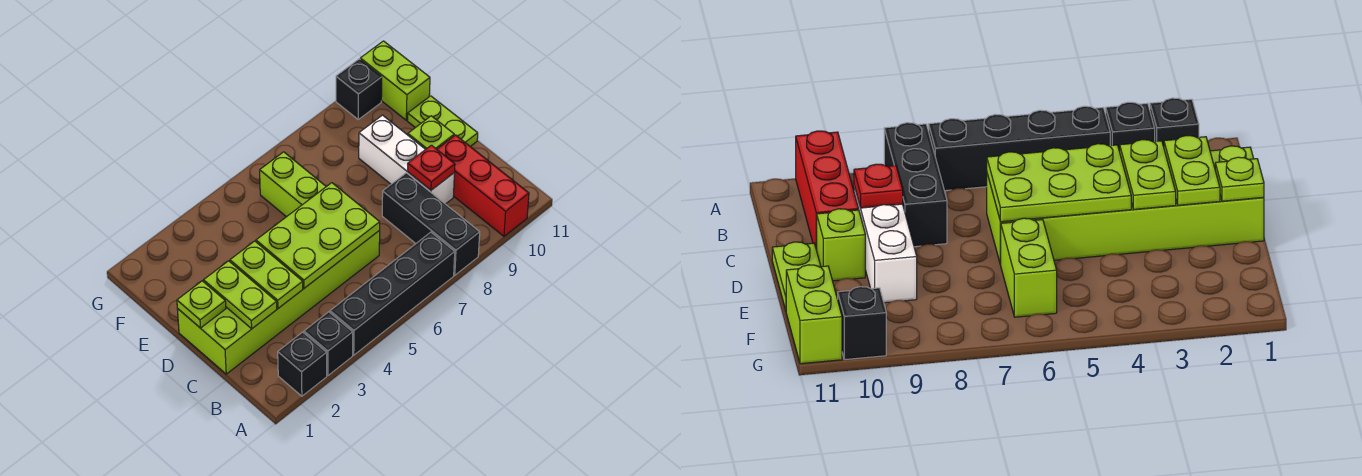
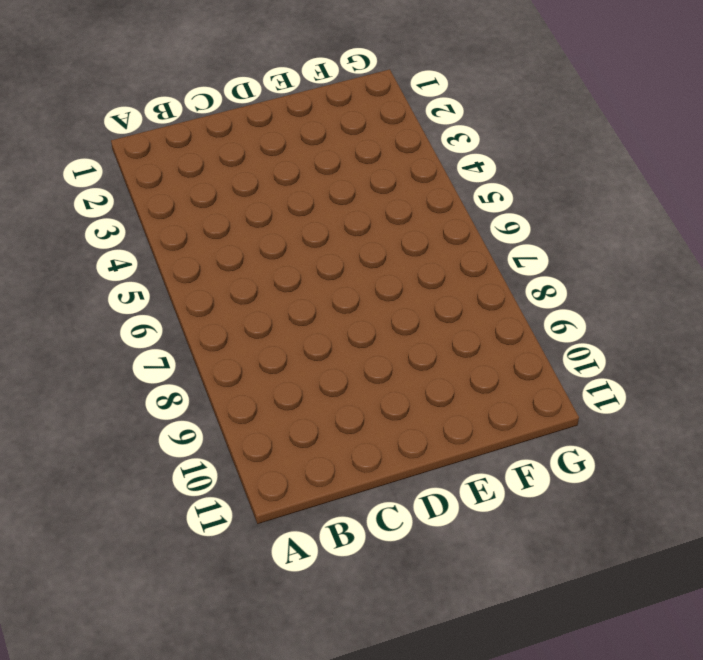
none -> black 1x1 brick [278,332,327,396]
none -> black 1x1 brick [304,312,353,376]
none -> black 1x4 brick [330,232,455,355]

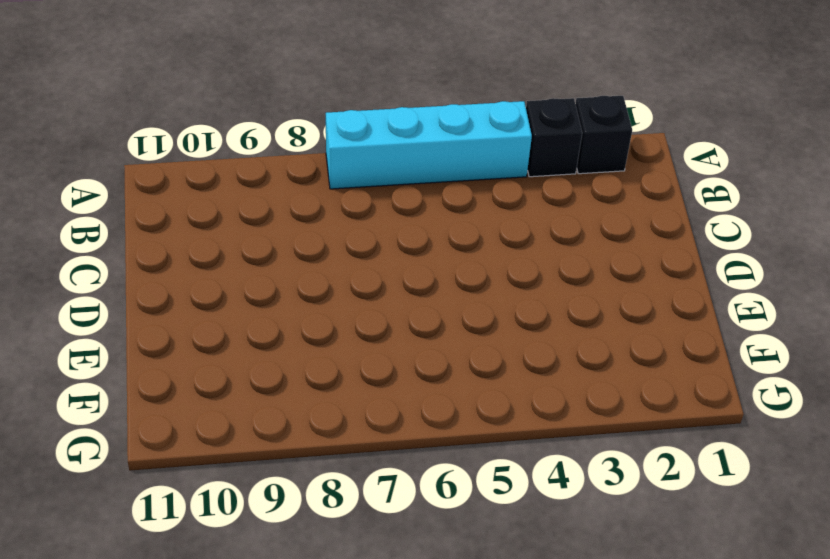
cyan 1x4 brick [326,101,532,189] -> black 1x4 brick [330,232,455,355]
none -> black 1x3 brick [382,173,480,275]
none -> red 1x3 brick [437,135,529,236]
none -> lime 2x6 brick [177,230,380,374]

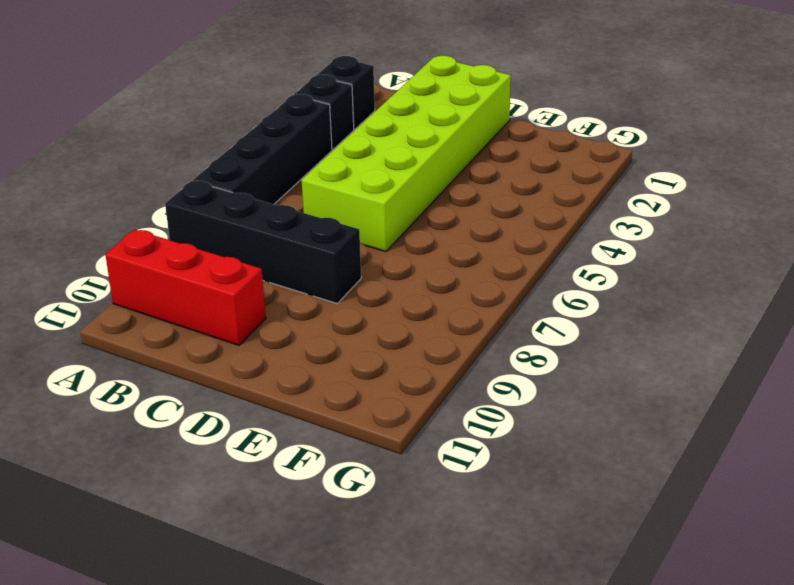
black 1x4 brick [165,181,361,304] -> black 1x3 brick [382,173,480,275]
none -> white 1x3 brick [359,115,454,204]
none -> lime 1x1 brick [408,116,454,149]
none -> lime 1x2 plate [407,96,478,147]

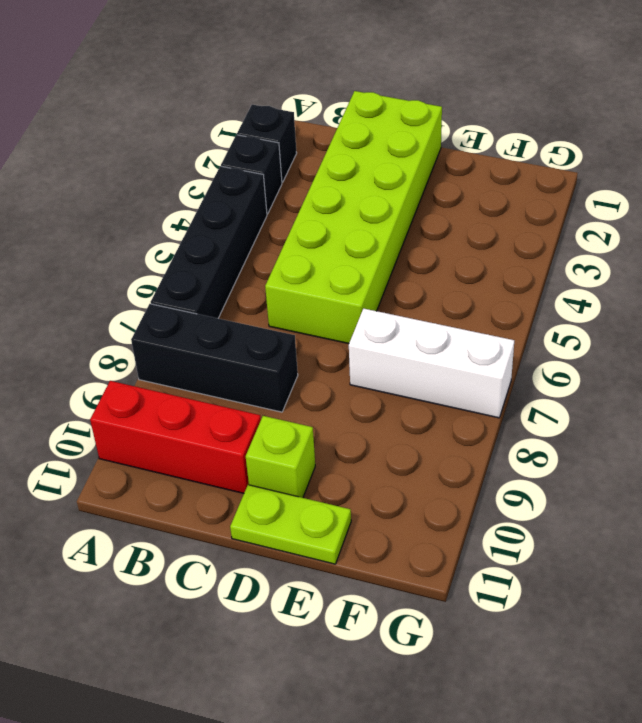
white 1x3 brick [349,309,514,418] -> white 1x3 brick moved to [359,115,454,204]
none -> lime 1x2 brick [260,152,326,217]
none -> lime 1x2 brick [360,41,430,120]
none -> black 1x1 brick [336,59,382,119]

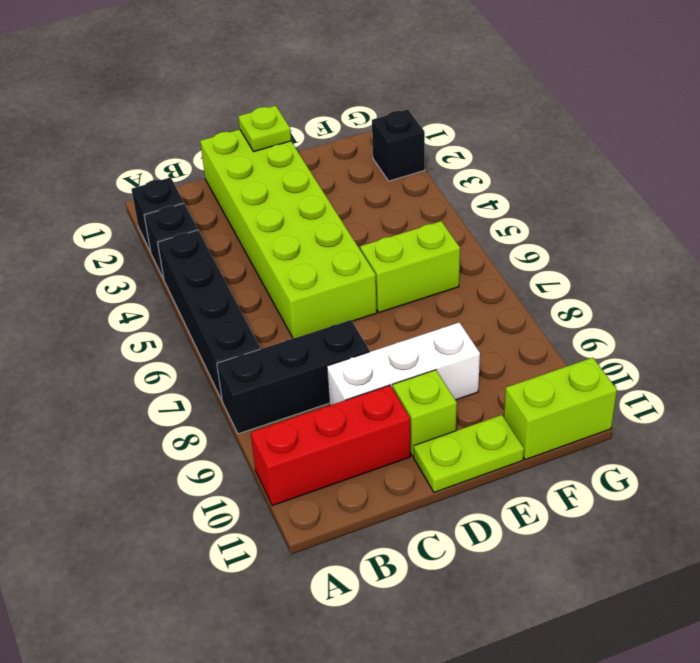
black 1x1 brick [372,109,425,181] -> black 1x1 brick moved to [336,59,382,119]
none -> lime 1x2 plate [203,261,277,329]
none -> lime 1x2 plate [230,241,303,308]
none -> lime 2x3 plate [256,183,380,288]

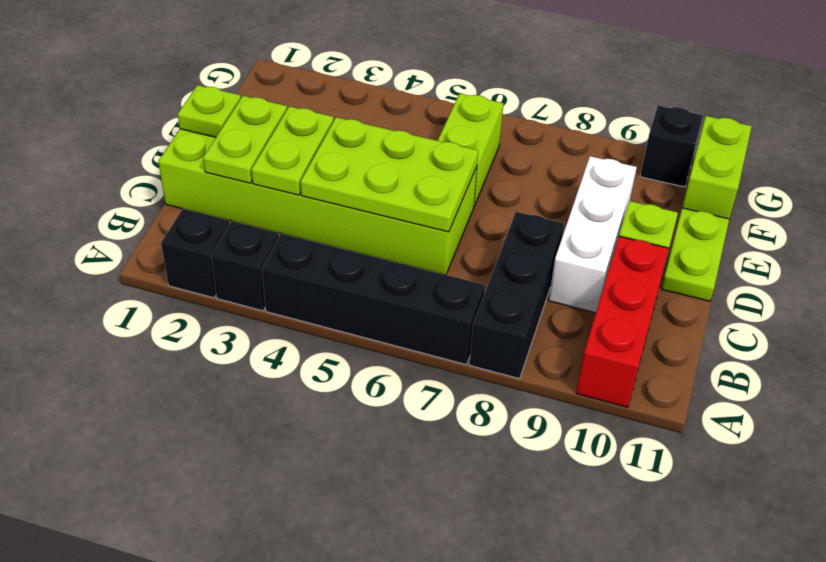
none -> red 1x1 plate [408,145,455,190]

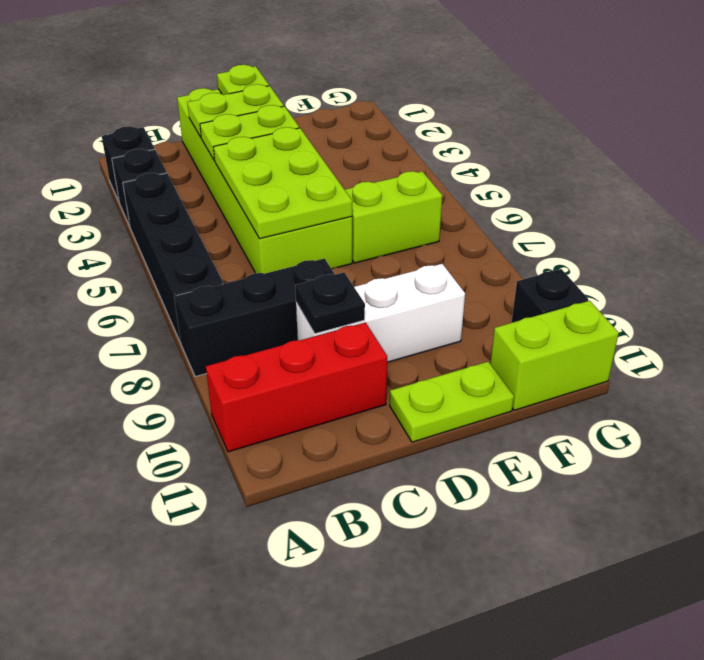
black 1x1 plate [295,272,365,334] -> red 1x1 plate [408,145,455,190]
none -> lime 1x1 brick [408,116,454,149]

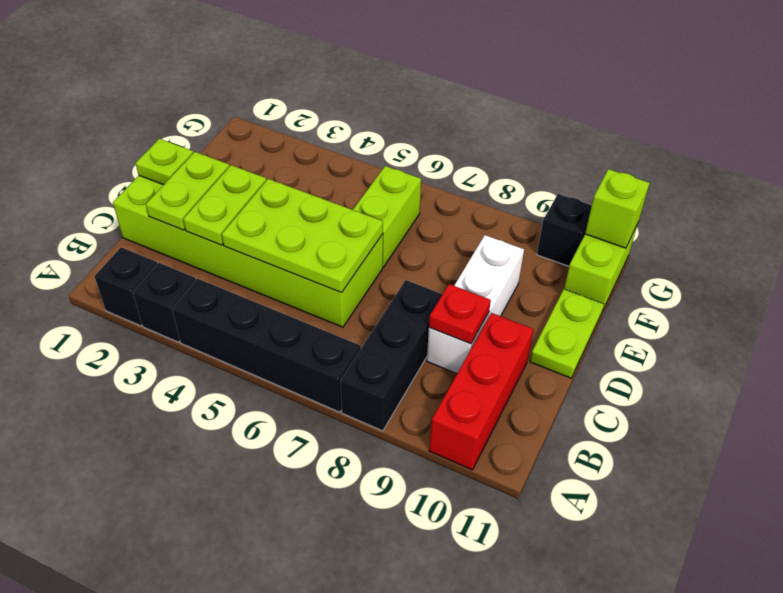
lime 1x1 brick [585,169,650,248] -> lime 1x1 brick moved to [408,116,454,149]

